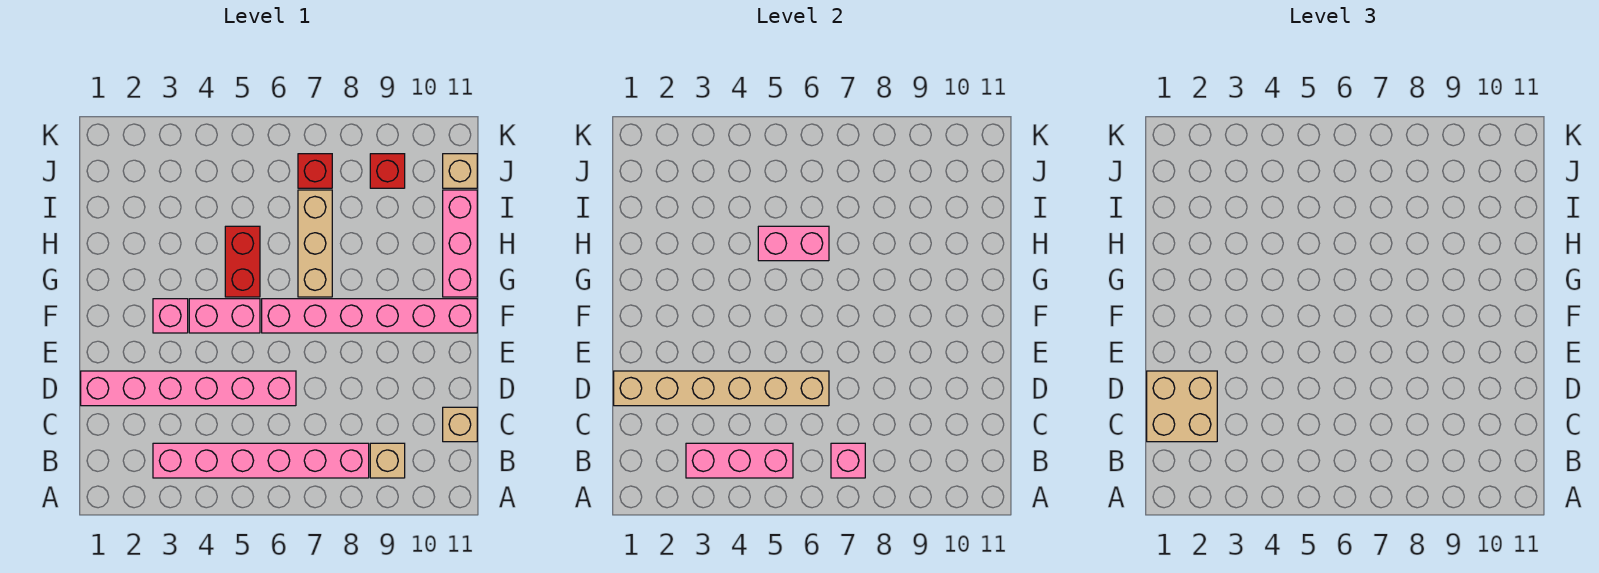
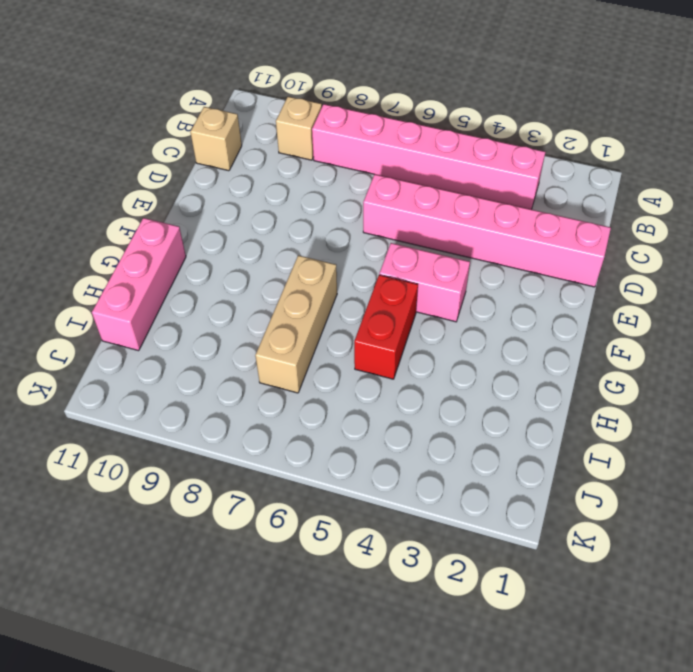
none -> pink 1x1 brick [153,299,188,333]
none -> pink 1x6 brick [262,299,477,333]
none -> red 1x1 brick [298,154,332,188]

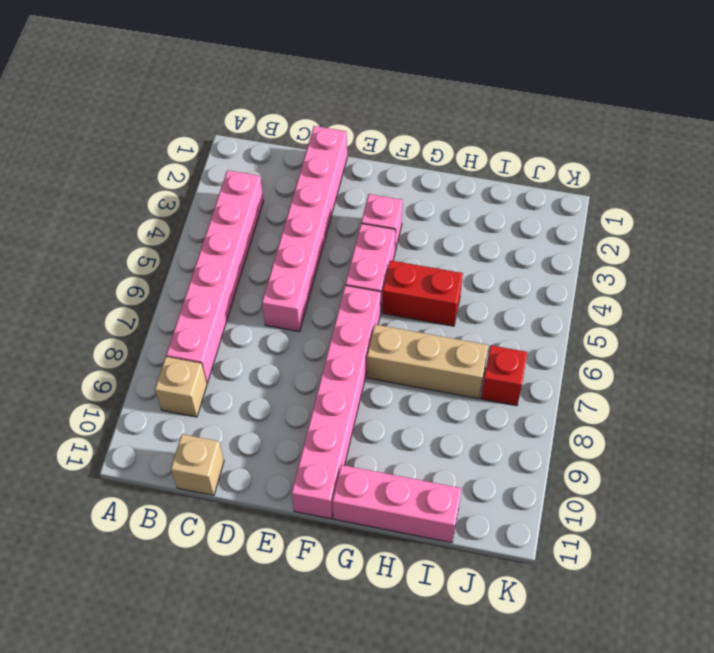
none -> red 1x1 brick [370,154,405,188]
none -> tan 1x1 brick [443,154,477,188]
none -> pink 1x3 brick [686,443,793,478]

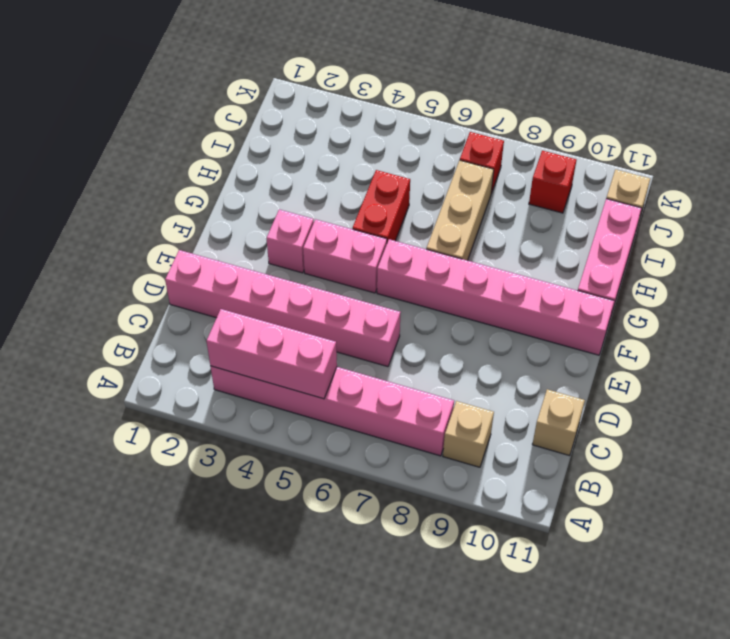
none -> pink 1x1 brick [831,443,865,478]
none -> tan 1x6 brick [614,371,829,406]
none -> pink 1x2 brick [758,226,829,261]

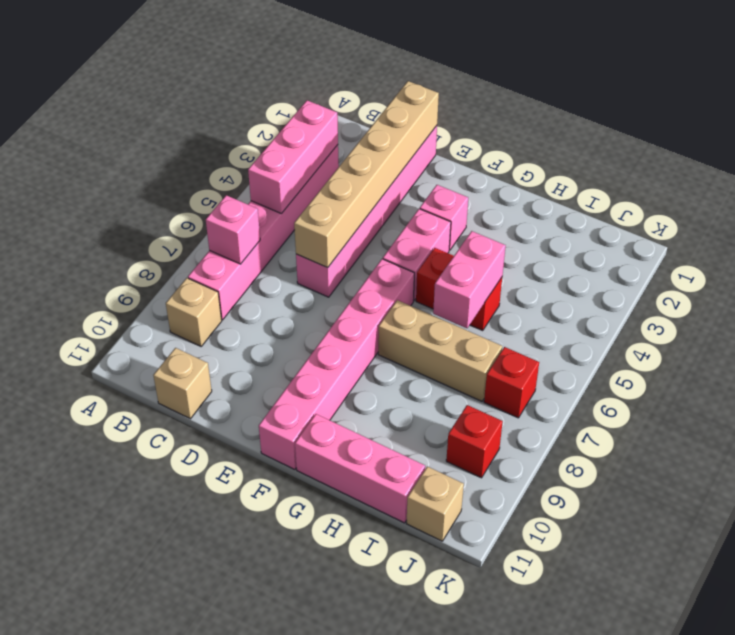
none -> tan 2x2 brick [1147,371,1217,442]

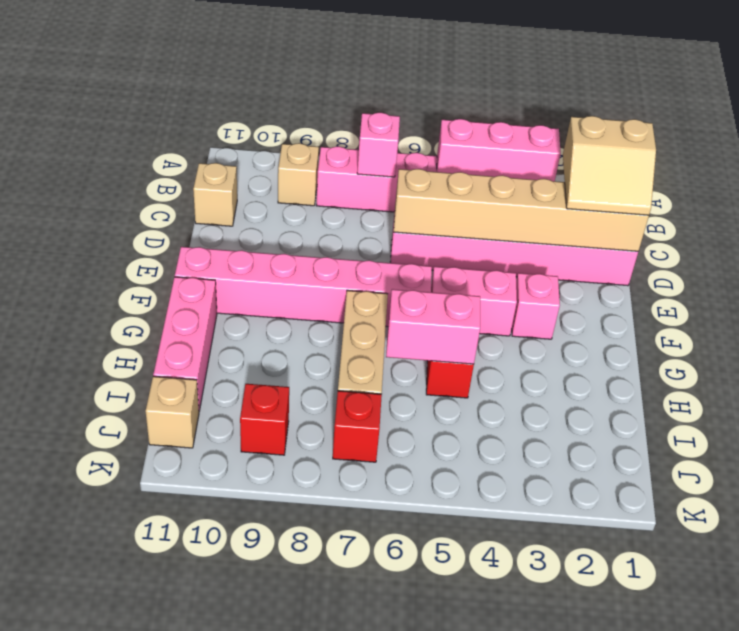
tan 2x2 slope [563,116,656,215] -> tan 2x2 brick [1147,371,1217,442]

